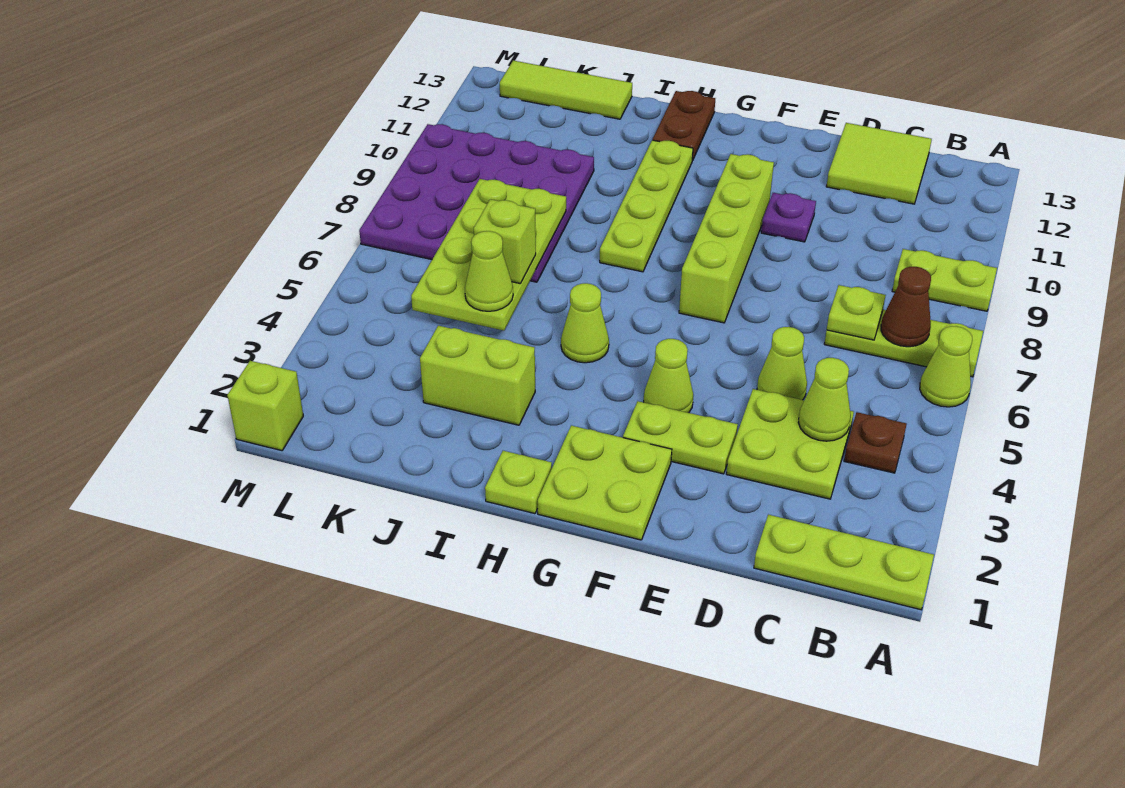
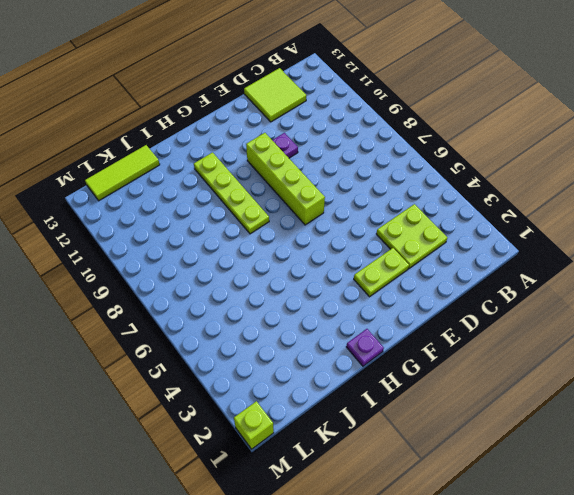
purple 1x1 plate [346,329,384,366] -> lime 1x1 plate [485,451,552,514]
none -> lime 1x3 plate [754,515,934,610]
none -> lime 1x1 cone [920,326,972,407]
none -> lime 1x3 plate [824,310,983,377]

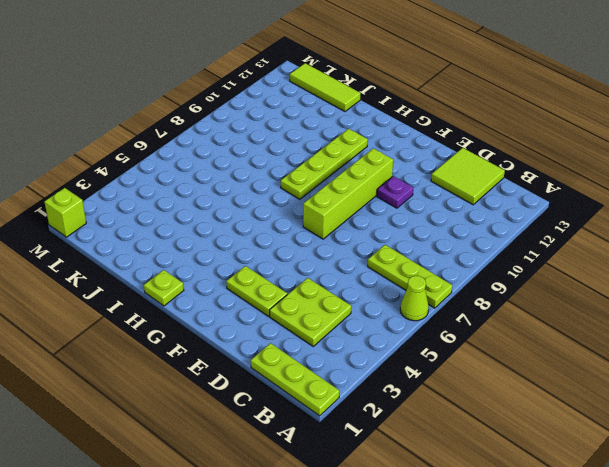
none -> lime 1x2 plate [892,249,997,311]
none -> brown 1x1 plate [844,412,906,473]
none -> lime 1x1 cone [757,327,807,400]

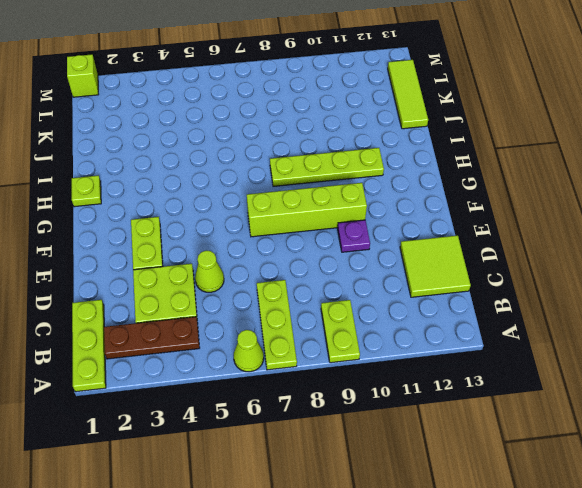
brown 1x3 plate [104,317,200,359] -> brown 1x1 plate [844,412,906,473]
none -> lime 2x2 plate [538,425,672,540]
none -> lime 1x1 cone [644,339,693,413]
none -> lime 1x1 cone [561,283,609,363]

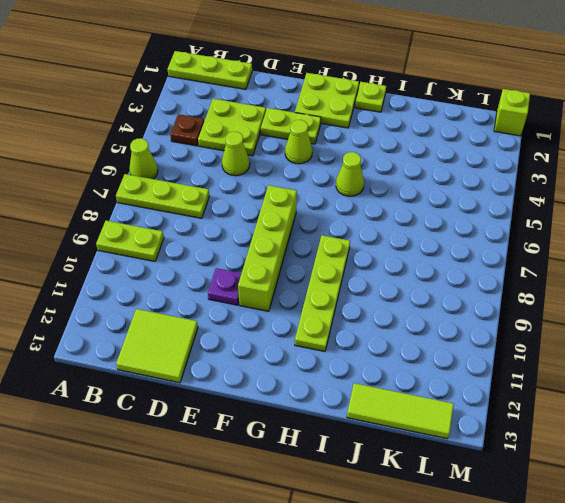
none -> brown 1x2 plate [653,91,715,160]
none -> lime 1x2 brick [420,326,535,425]
none -> purple 4x4 plate [359,124,594,282]

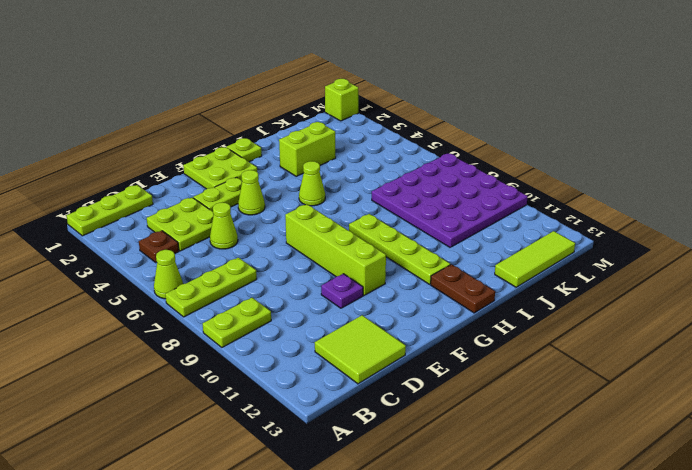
none -> brown 1x1 cone [881,267,931,347]
none -> lime 1x1 cone [798,358,851,441]
none -> lime 1x1 plate [827,285,886,340]

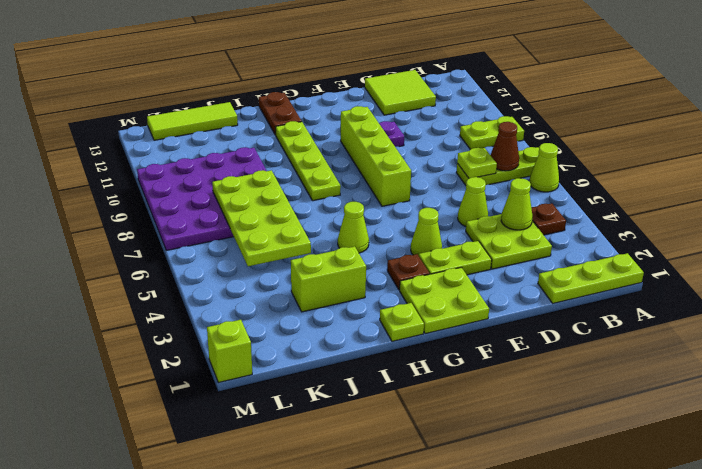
brown 1x1 plate [387,254,430,290] -> none
none -> lime 1x1 cone [465,231,513,311]
none -> lime 1x1 brick [474,199,536,284]

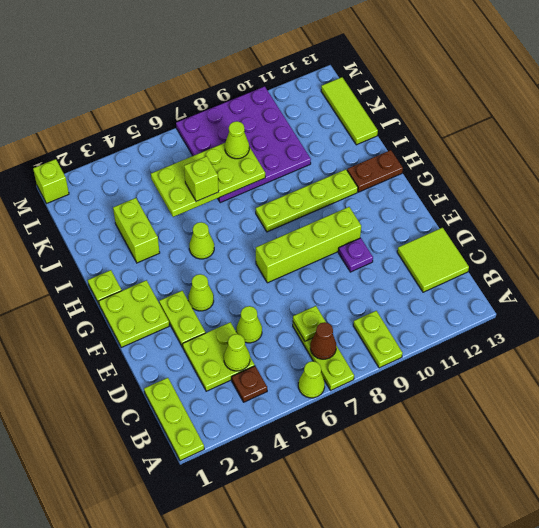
lime 1x1 cone [225,121,249,159] -> lime 1x1 cone moved to [465,231,513,311]

